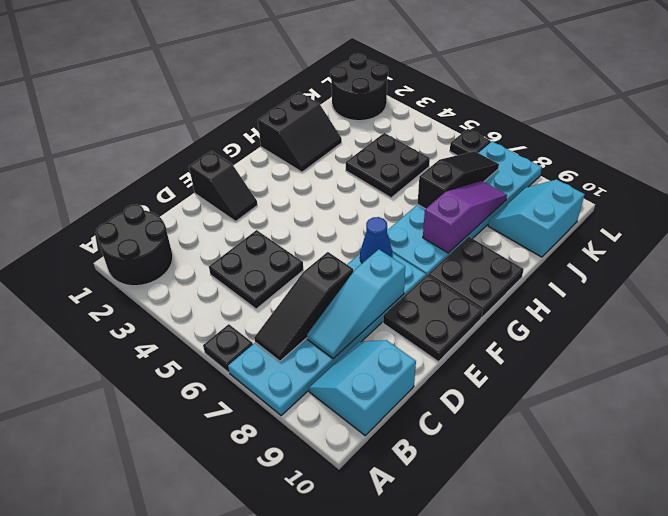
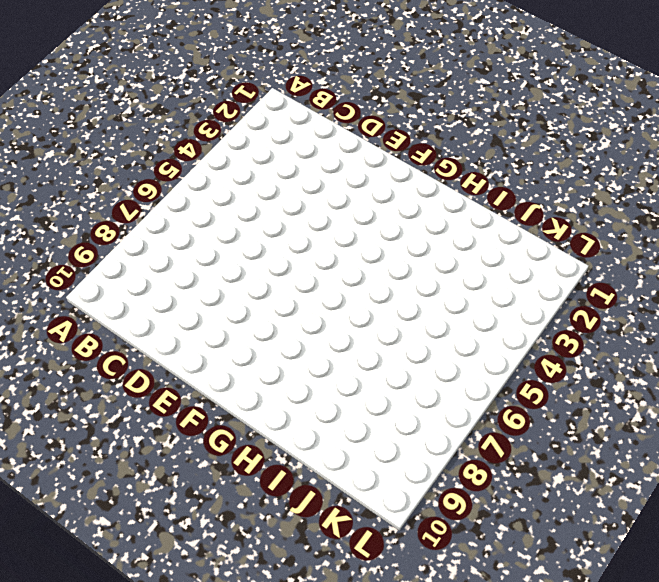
none -> black 2x2 round brick [96,204,173,286]
none -> black 1x1 plate [203,324,253,373]
none -> cyan 2x6 plate [228,253,426,416]

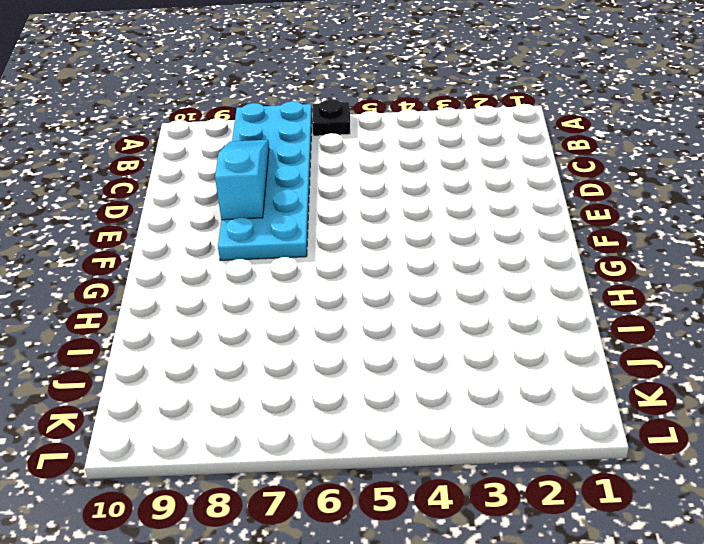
none -> black 2x2 round brick [96,204,173,286]
none -> cyan 2x2 slope [309,340,416,435]
none -> black 2x2 plate [209,230,303,309]

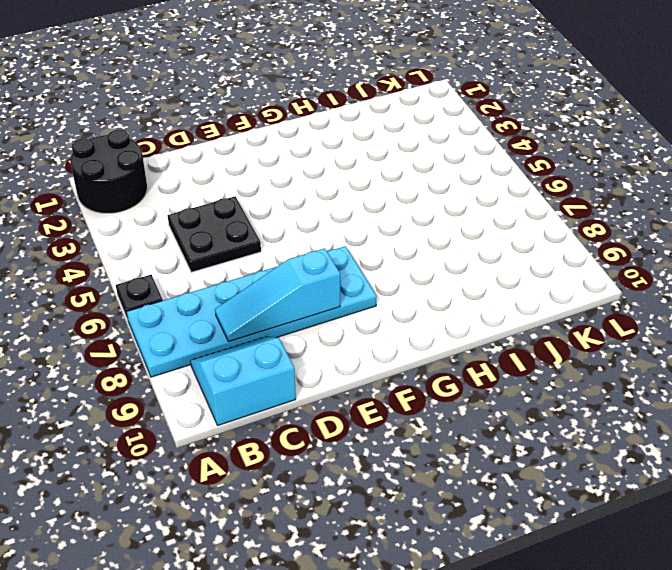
none -> black 1x2 slope [189,151,257,221]
none -> black 2x2 plate [383,275,483,362]
none -> cyan 2x6 plate [387,142,542,275]

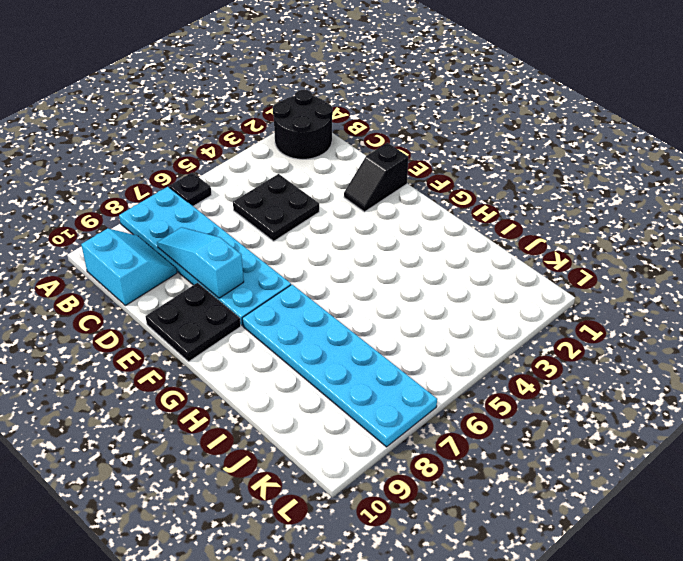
none -> black 2x2 plate [428,237,524,317]
none -> black 2x2 slope [258,92,342,172]
none -> black 2x2 plate [346,133,430,198]

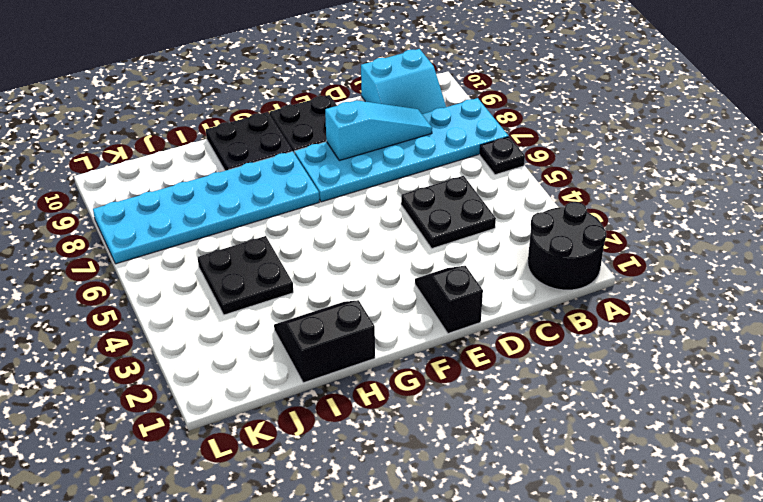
none -> cyan 2x2 slope [488,179,584,257]
none -> black 2x2 round brick [330,54,388,121]
none -> black 1x1 plate [450,129,491,155]

